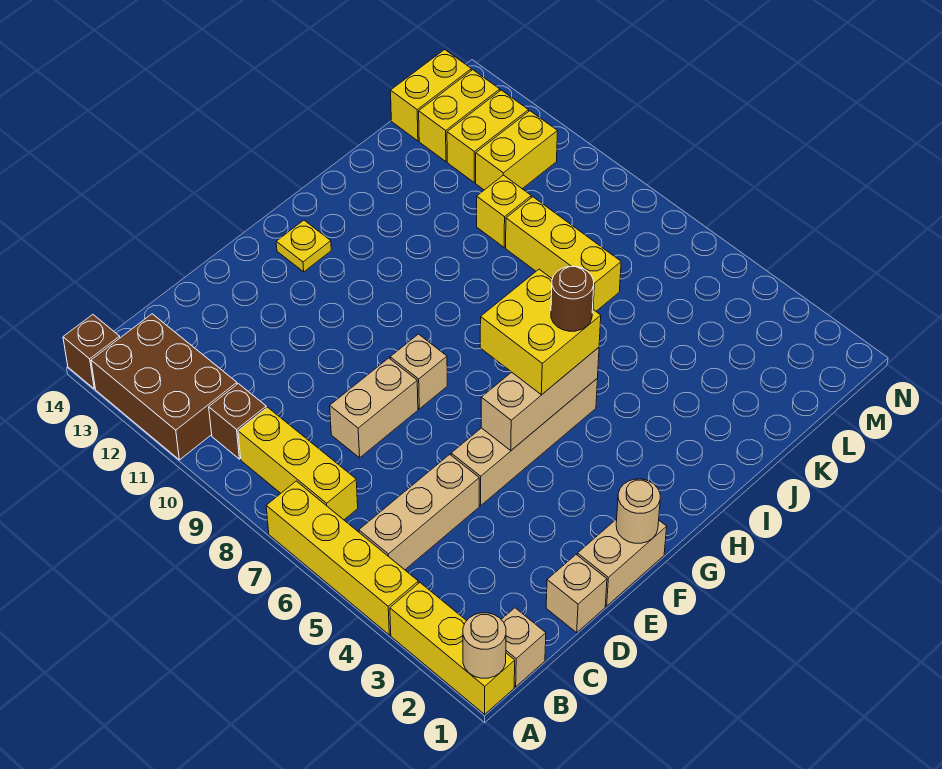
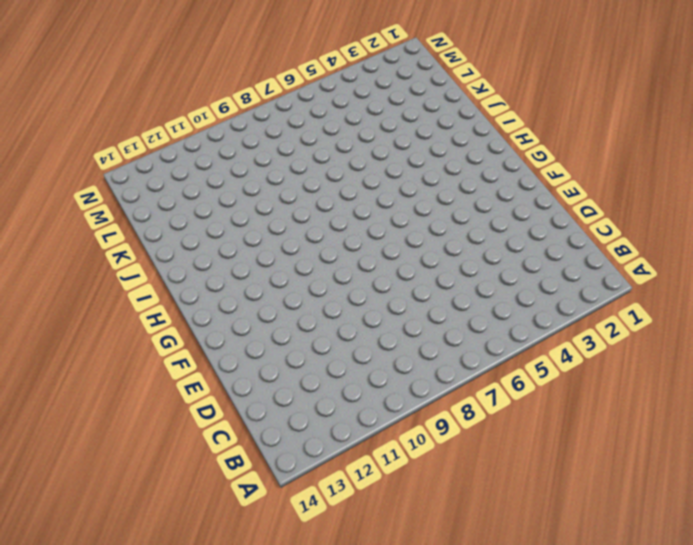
none -> yellow 1x3 brick [390,583,515,714]
none -> yellow 1x4 brick [266,481,418,635]
none -> brown 2x3 brick [91,314,237,460]

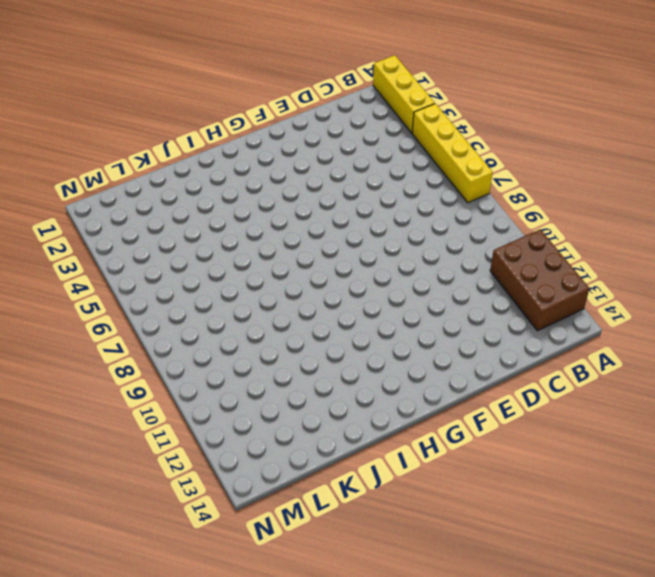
none -> brown 1x1 brick [63,315,120,389]
none -> tan 1x1 brick [501,608,546,687]
none -> tan 1x3 brick [359,454,479,570]

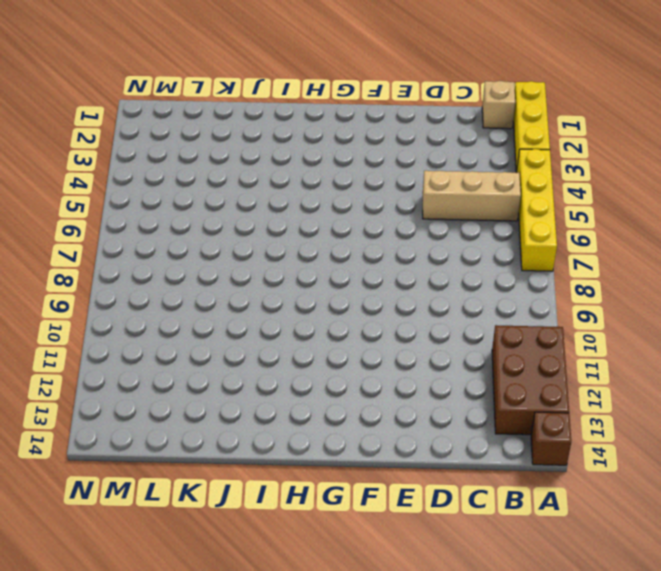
none -> yellow 1x3 brick [238,407,358,520]
none -> brown 1x1 brick [209,384,266,459]
none -> tan 1x1 brick [546,555,607,633]

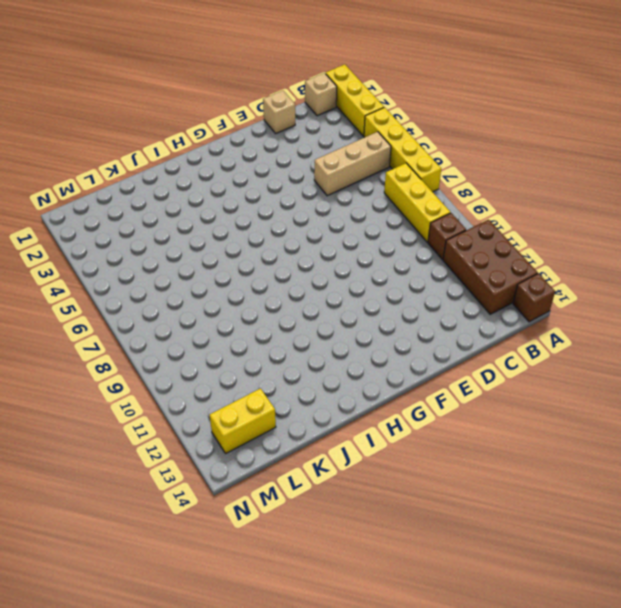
none -> tan 1x2 brick [330,358,418,458]
none -> tan 1x2 brick [577,519,667,606]
none -> tan 1x4 brick [451,379,597,506]

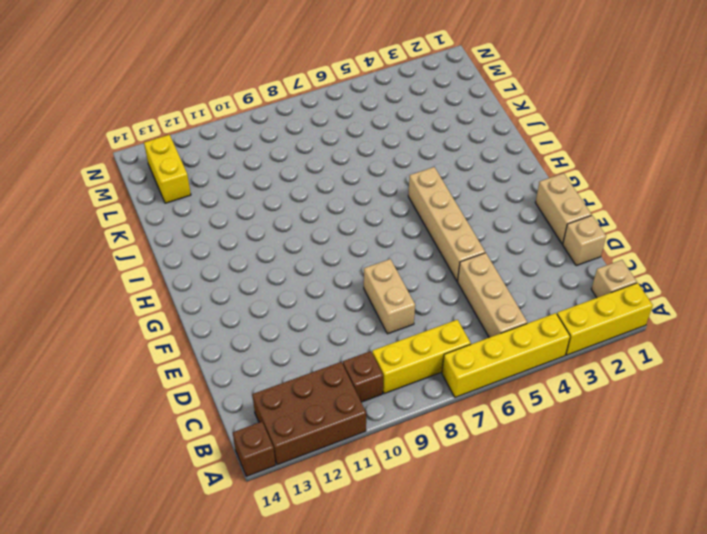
none -> tan 1x1 brick [390,334,447,409]
none -> yellow 1x1 plate [276,220,331,272]
none -> yellow 1x3 brick [506,197,621,311]

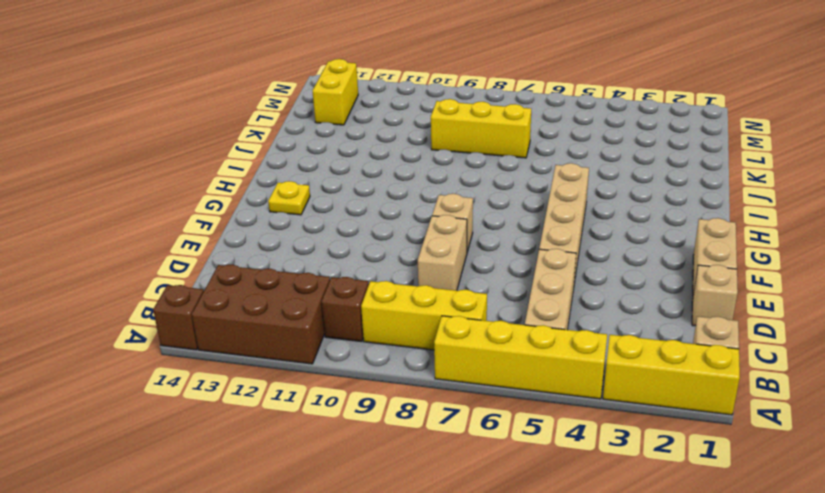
none -> yellow 1x1 brick [477,175,531,247]
none -> yellow 1x2 brick [476,111,558,190]
none -> yellow 1x2 brick [447,90,529,182]

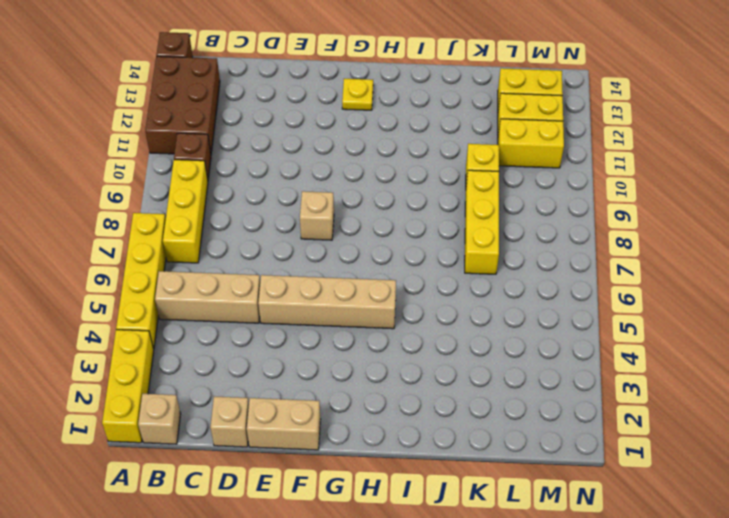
none -> tan 1x2 brick [330,358,418,458]
none -> yellow 1x2 brick [391,50,471,141]
none -> tan 1x1 round brick [463,613,506,678]

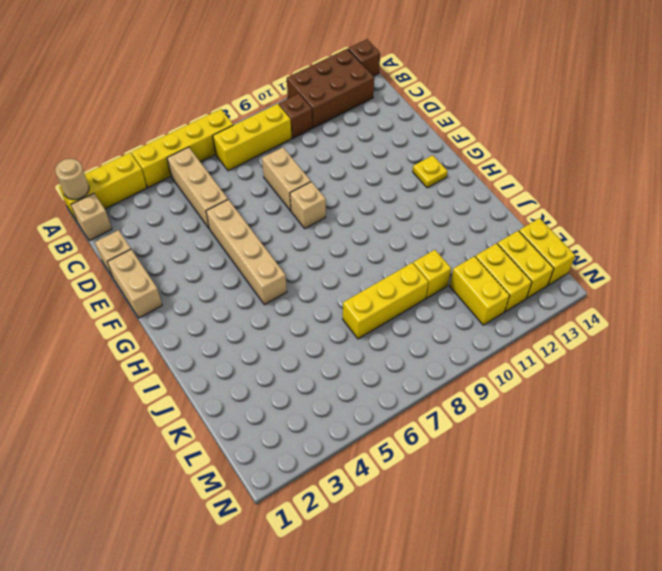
none -> tan 1x1 round brick [616,479,660,543]
none -> tan 1x3 brick [481,347,599,450]
none -> yellow 2x2 brick [480,269,601,395]

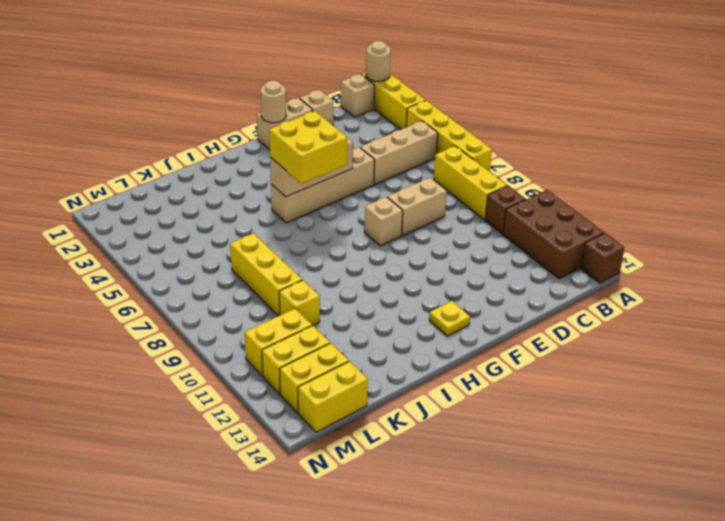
none -> brown 1x1 round brick [551,266,594,331]

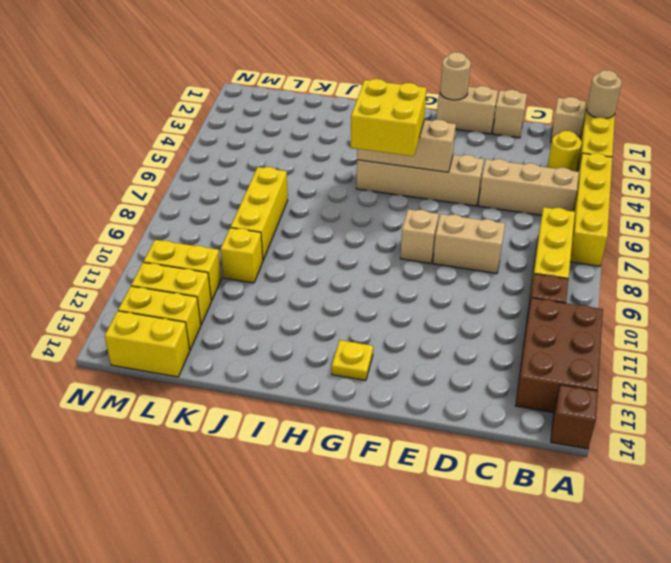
yellow 1x1 round brick [547,131,582,171] -> none
none -> brown 1x1 round brick [551,266,594,331]

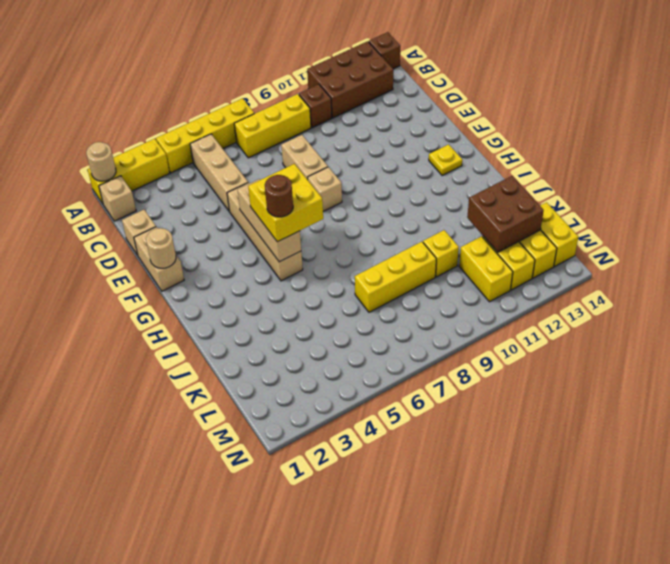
brown 2x2 brick [467,176,544,252] -> none

